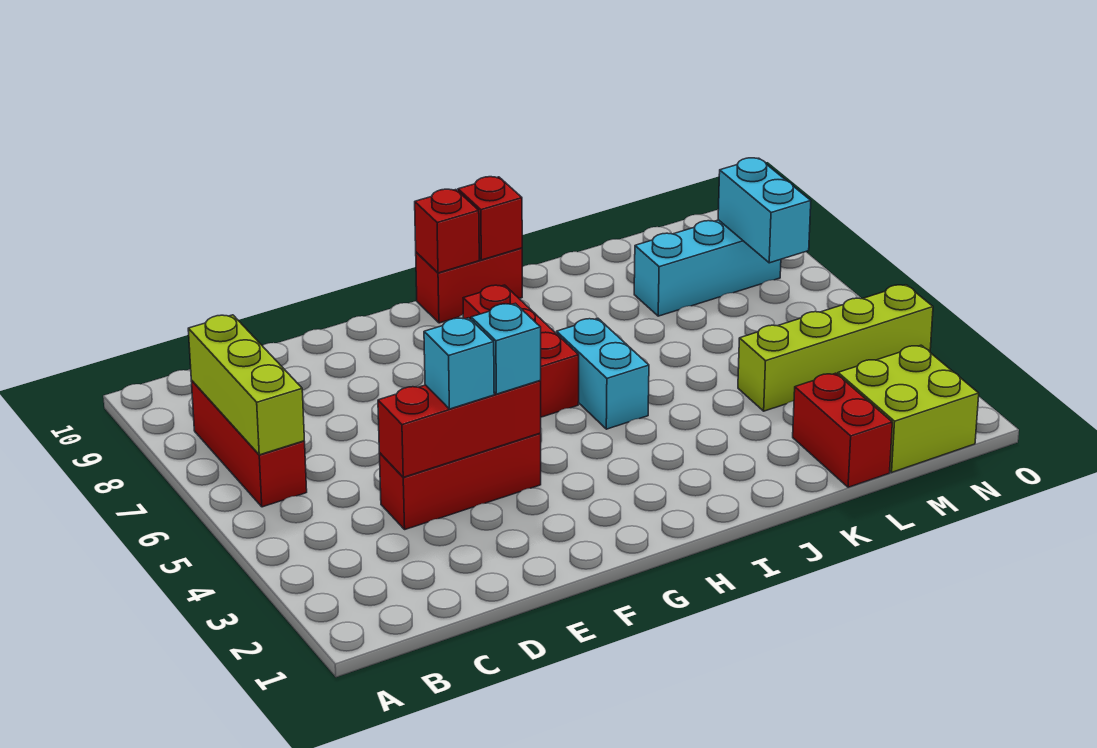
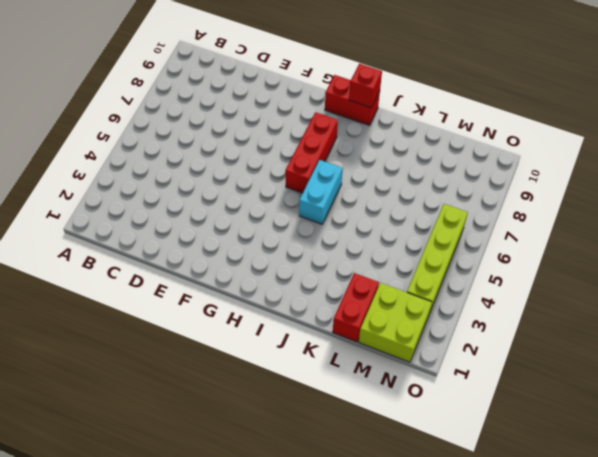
lime 1x4 brick [407,204,468,311] -> lime 1x4 brick turned to [738,285,933,411]
none -> red 1x3 brick [191,381,307,507]
none -> red 1x3 brick [379,433,541,529]
none -> cyan 1x3 brick [634,220,781,316]

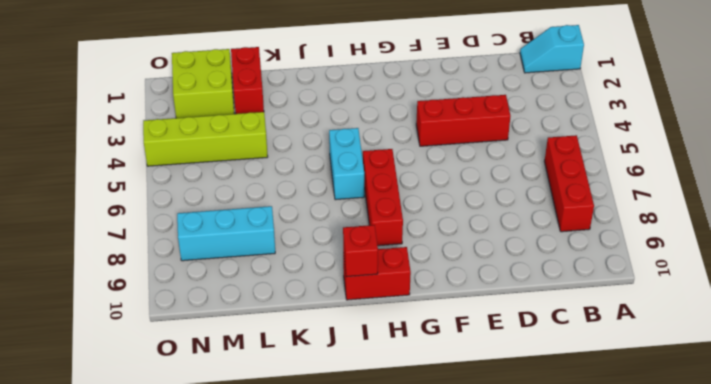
cyan 1x2 slope [520,25,584,73] -> none
none -> lime 1x3 brick [188,315,304,455]
none -> red 1x3 brick [378,381,541,477]
none -> red 1x1 brick [415,189,479,273]

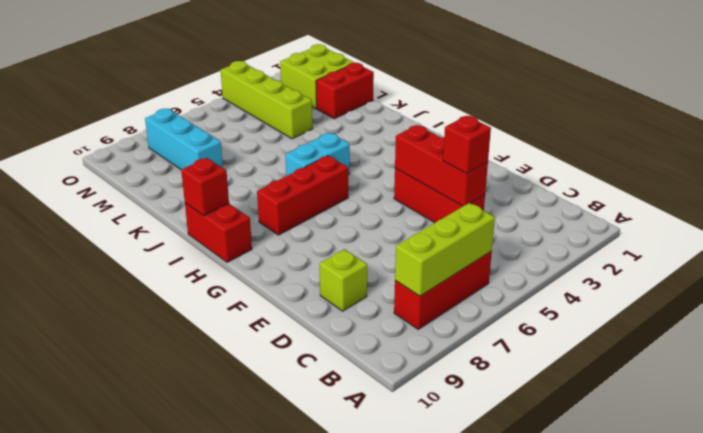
red 1x1 brick [443,116,491,174] -> red 1x1 brick moved to [415,189,479,273]
lime 1x1 brick [320,249,367,311] -> none
none -> cyan 1x2 brick [718,158,811,263]
none -> cyan 1x1 brick [424,318,494,409]
none -> cyan 1x1 brick [471,303,541,394]

